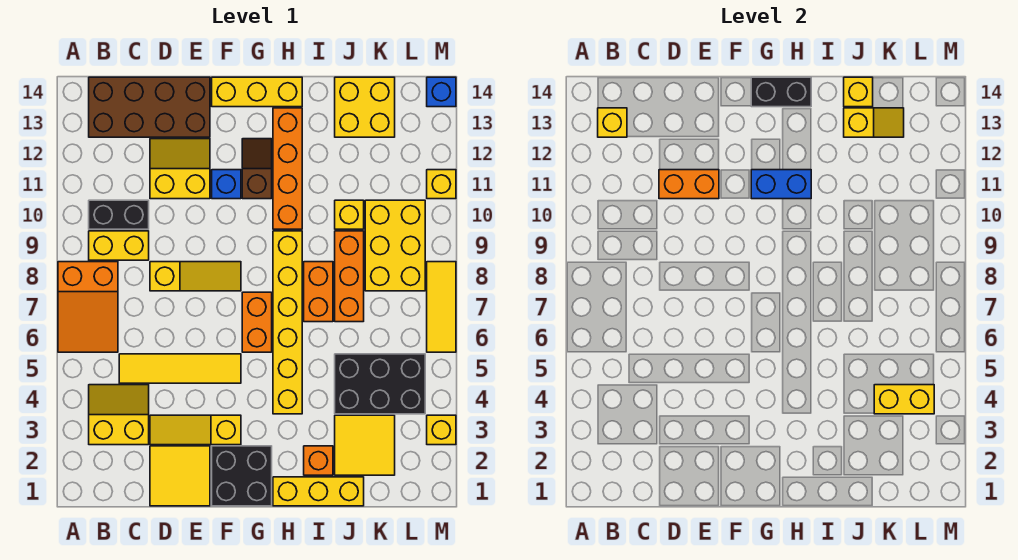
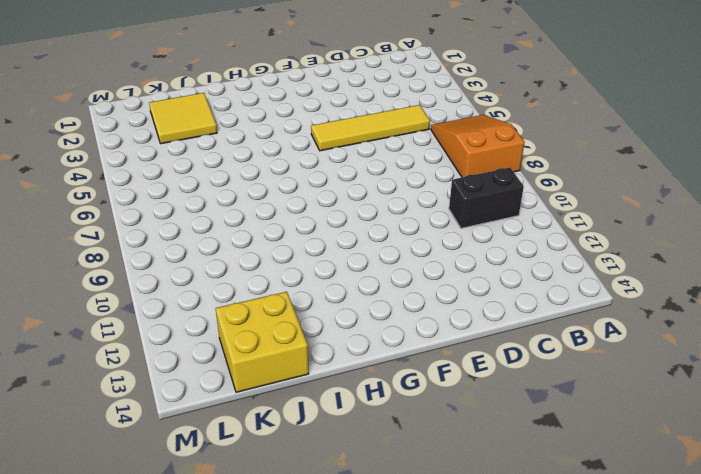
none -> yellow 2x2 slope [89,385,149,445]
none -> yellow 1x2 brick [89,231,149,260]
none -> brown 2x4 brick [89,77,210,137]
none -> yellow 2x2 tile [150,446,210,506]

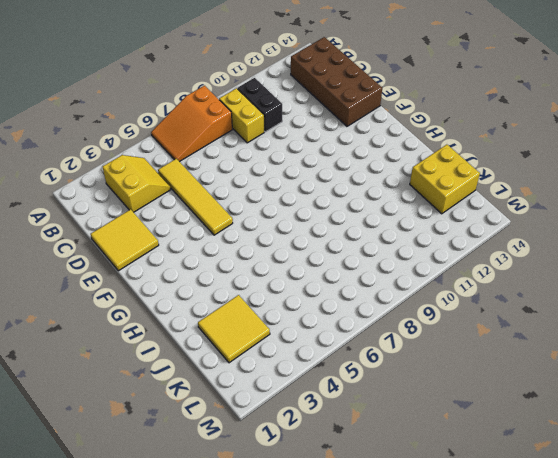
none -> yellow 1x3 slope [150,415,241,445]
none -> yellow 1x3 slope [150,262,241,291]
none -> yellow 2x2 slope [150,139,210,199]
none -> black 2x2 brick [212,446,272,506]

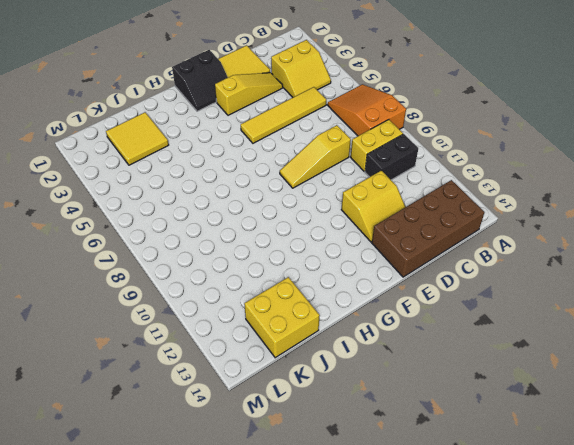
black 2x2 slope [172,50,228,111] -> black 2x2 brick [212,446,272,506]
none -> blue 1x1 brick [212,170,241,199]
none -> yellow 1x3 brick [212,77,302,107]
none -> orange 1x2 brick [242,292,272,352]
none -> brown 1x2 slope [242,139,272,199]

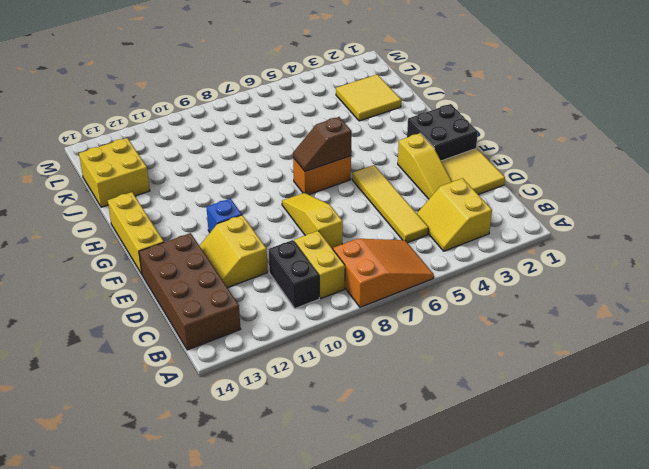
brown 1x2 slope [293,117,352,171] -> brown 1x2 slope moved to [242,139,272,199]
none -> yellow 1x3 brick [273,477,364,506]
none -> yellow 1x6 brick [273,231,302,414]
none -> orange 1x4 brick [273,108,302,229]
none -> orange 1x1 brick [304,446,333,475]

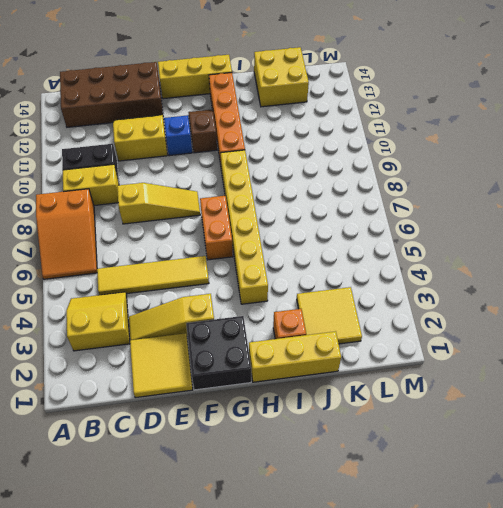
none -> orange 1x2 brick [304,262,333,322]
none -> black 2x3 brick [335,354,425,414]
none -> orange 1x3 brick [335,231,364,322]
none -> yellow 1x1 brick [335,200,364,229]

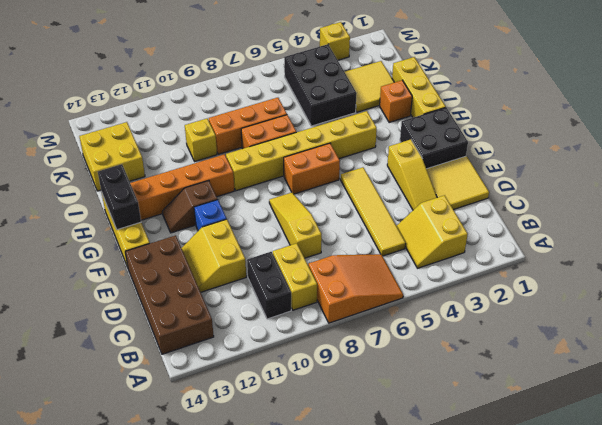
none -> yellow 2x3 brick [365,200,425,291]
none -> yellow 1x3 tile [427,262,456,352]
none -> yellow 1x1 brick [427,170,456,199]
none -> blue 1x1 brick [427,77,456,107]

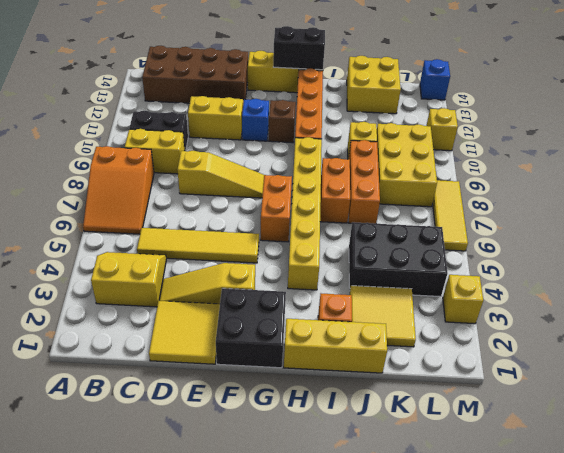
none -> yellow 1x1 brick [598,108,627,137]
none -> orange 1x2 brick [659,170,719,199]
none -> blue 1x2 brick [751,170,811,199]
none -> yellow 1x2 slope [844,108,904,137]

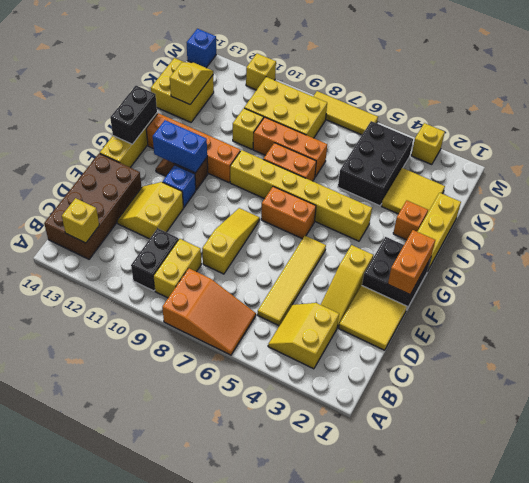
orange 1x2 brick [388,230,435,294] -> orange 1x2 brick moved to [659,170,719,199]
blue 1x2 brick [153,120,207,173] -> blue 1x2 brick turned to [751,170,811,199]
none -> yellow 1x1 brick [844,77,873,107]
none -> yellow 1x2 brick [874,385,934,414]

